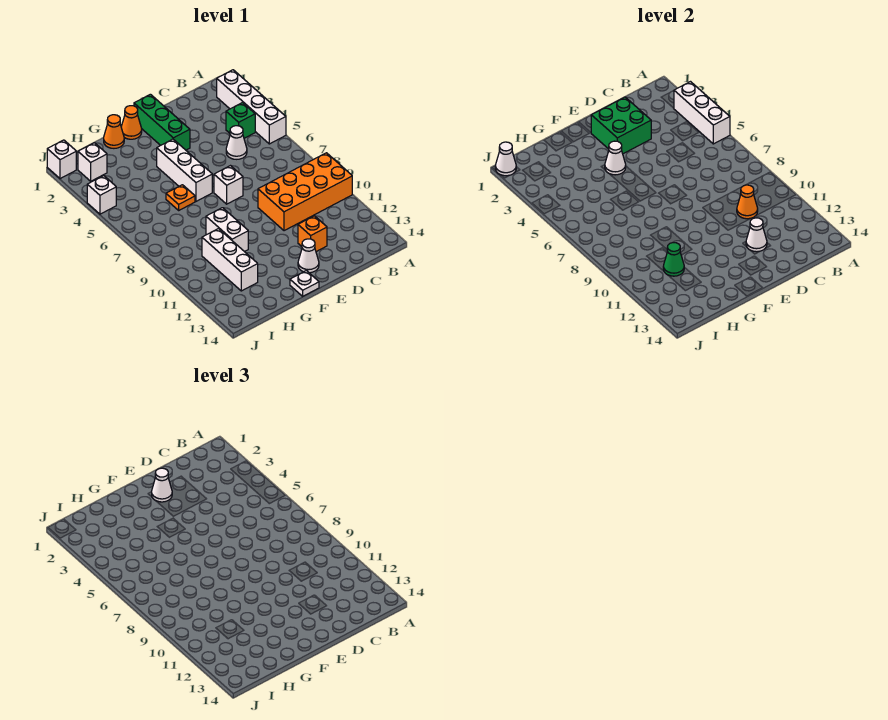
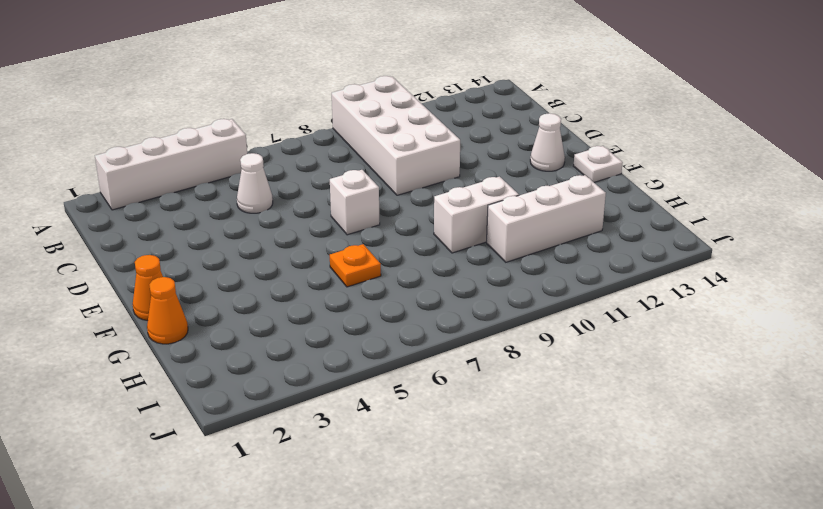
white 2x4 brick [332,76,460,195] -> orange 2x4 brick [258,153,352,231]
none -> green 1x1 brick [226,103,255,138]
none -> orange 1x1 brick [298,216,327,252]
none -> green 1x3 brick [134,94,190,150]

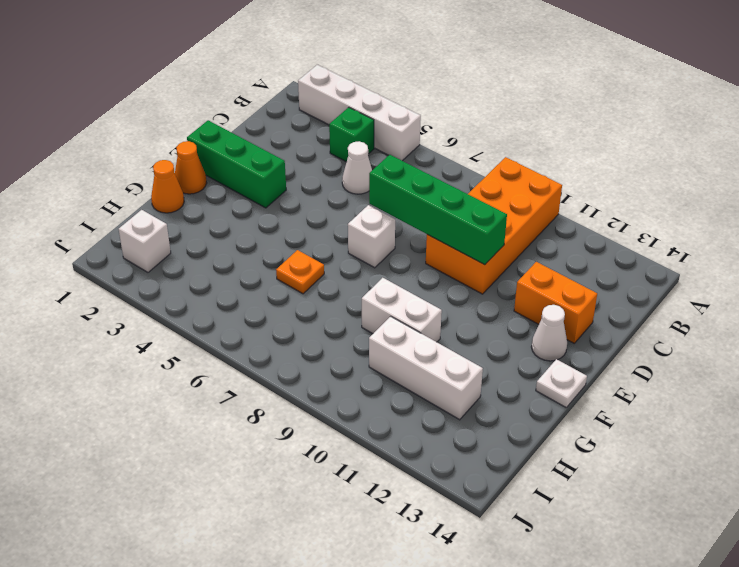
green 1x4 brick [369,155,507,265] -> none
orange 1x2 brick [514,262,597,343] -> orange 1x1 brick [298,216,327,252]
none -> white 1x3 brick [157,139,212,201]
none -> white 1x1 brick [47,140,76,179]
none -> white 1x1 brick [87,176,116,214]

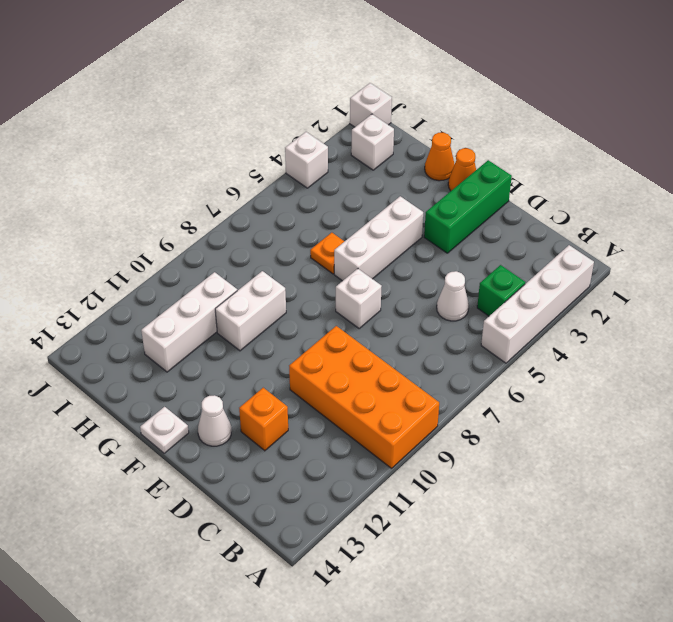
none -> white 1x3 brick [674,82,730,144]
none -> orange 1x1 cone [737,185,758,219]
none -> green 2x2 brick [591,97,651,154]

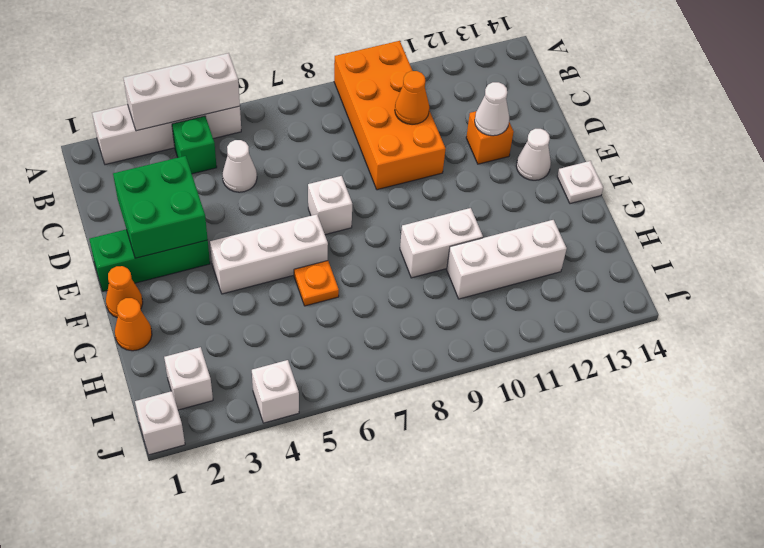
none -> white 1x1 cone [605,141,626,175]
none -> green 1x1 cone [663,243,684,276]
none -> white 1x1 cone [495,142,516,176]

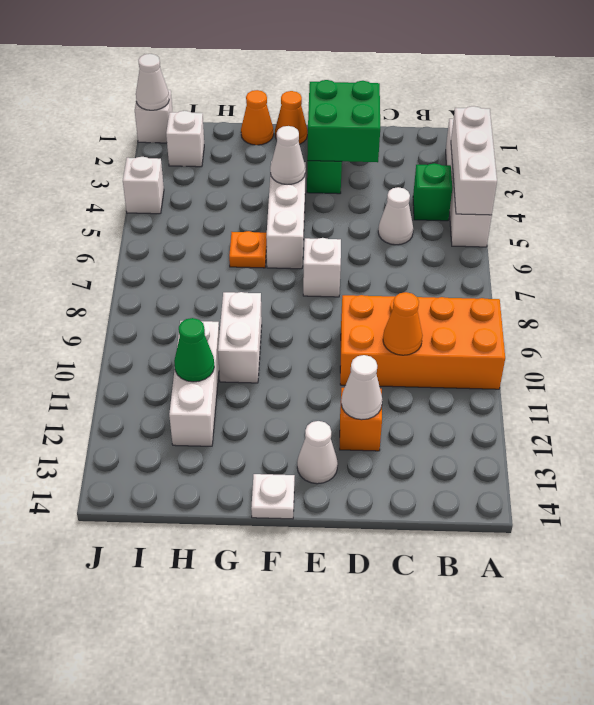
none -> white 1x1 cone [152,468,172,502]

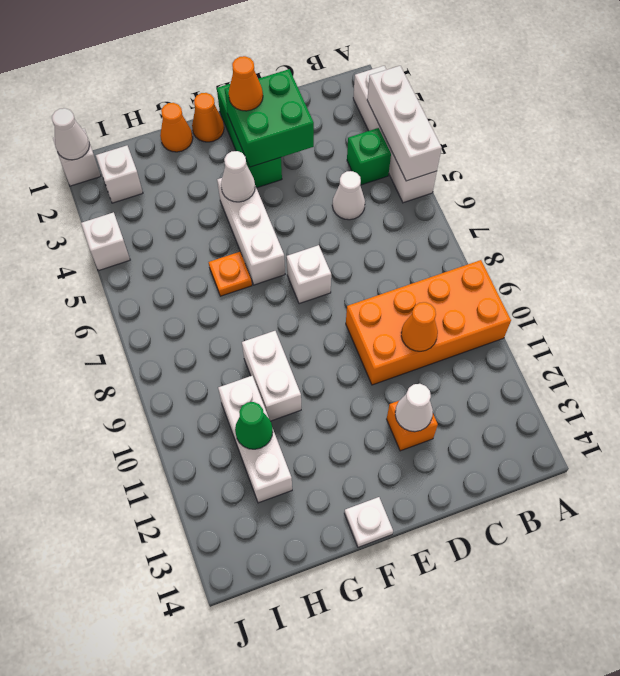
orange 1x1 cone [229,56,263,111] -> white 1x1 cone [152,468,172,502]
none -> white 1x1 cone [298,239,319,273]

